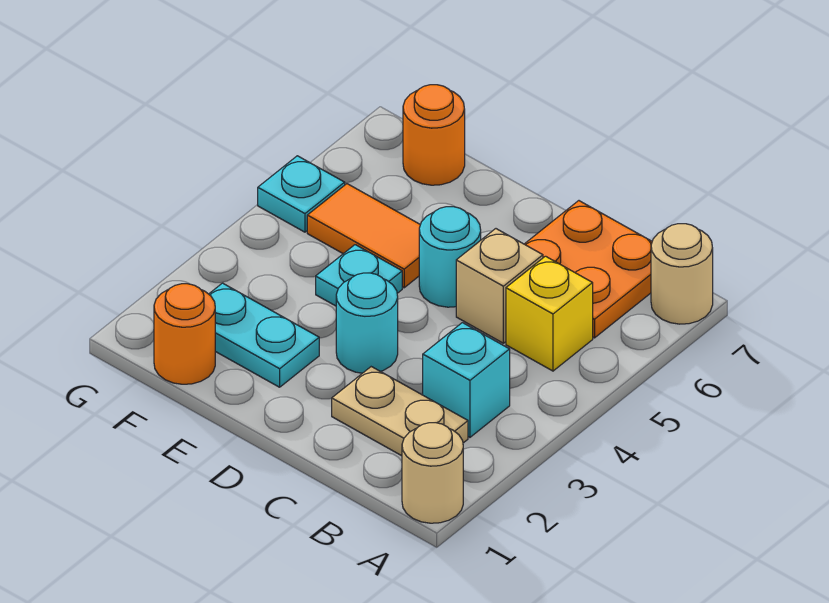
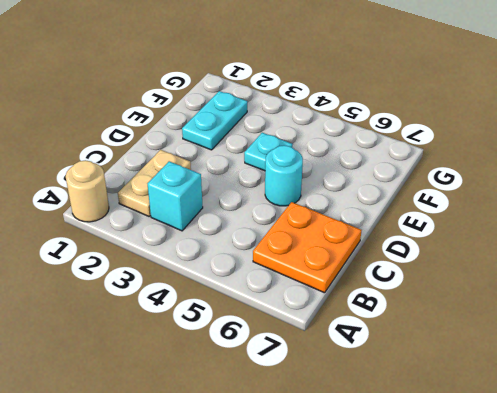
none -> tan 1x1 round brick [651,224,713,324]
none -> yellow 1x1 brick [506,256,593,371]
none -> tan 1x1 brick [456,229,543,343]

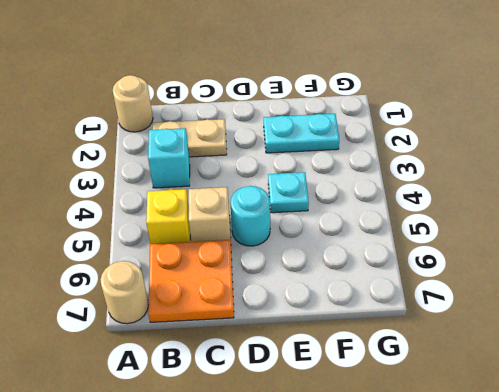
none -> cyan 1x1 round brick [336,273,398,373]
none -> orange 1x2 tile [307,184,420,288]
none -> orange 1x1 round brick [154,284,215,384]

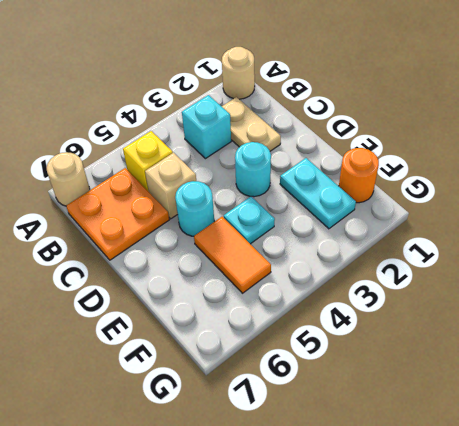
none -> orange 1x1 round brick [403,85,465,185]
none -> cyan 1x1 plate [258,156,345,232]

